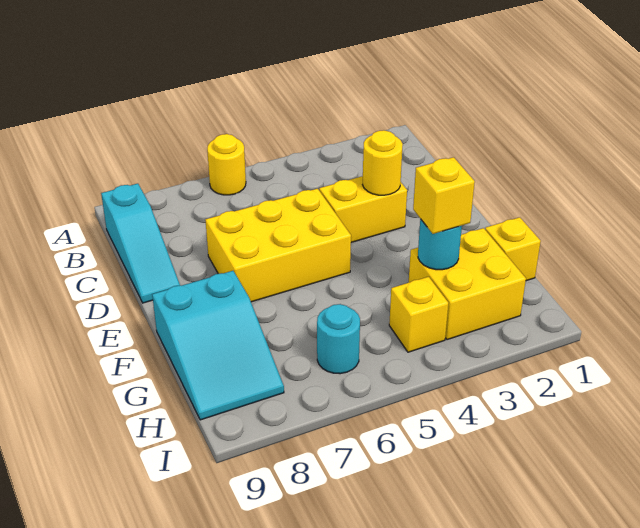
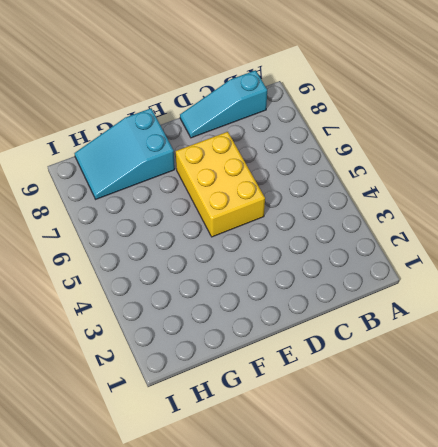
none -> yellow 1x1 round brick [207,134,246,195]
none -> yellow 1x2 brick [319,176,407,242]
none -> yellow 1x1 brick [485,217,541,281]

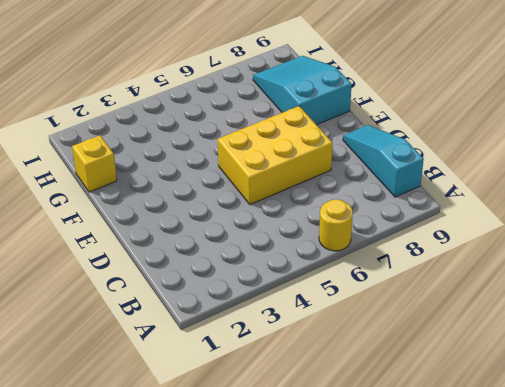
none -> yellow 1x2 brick [319,176,407,242]
none -> yellow 2x2 brick [409,228,526,340]
none -> yellow 1x1 brick [389,277,448,352]

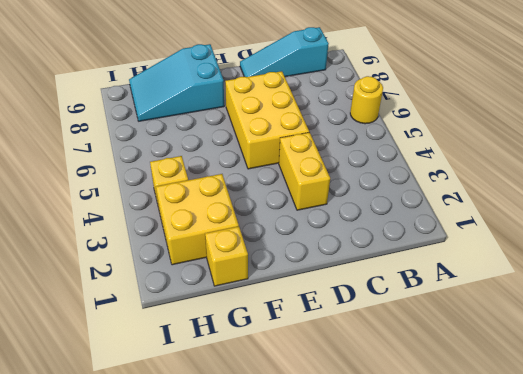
none -> cyan 1x1 round brick [317,304,360,374]
none -> yellow 1x1 round brick [363,130,403,195]
none -> cyan 1x1 round brick [418,219,462,270]

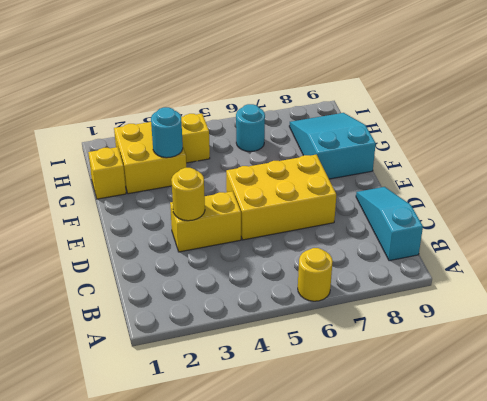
none -> yellow 1x1 brick [413,157,475,234]

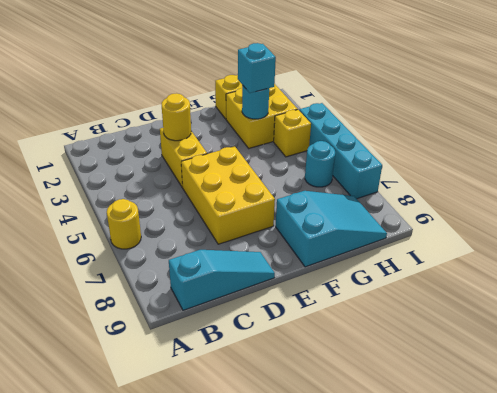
cyan 1x1 brick [238,43,276,93] -> yellow 1x1 brick [413,157,475,234]
cyan 1x4 brick [299,103,382,199] -> none

